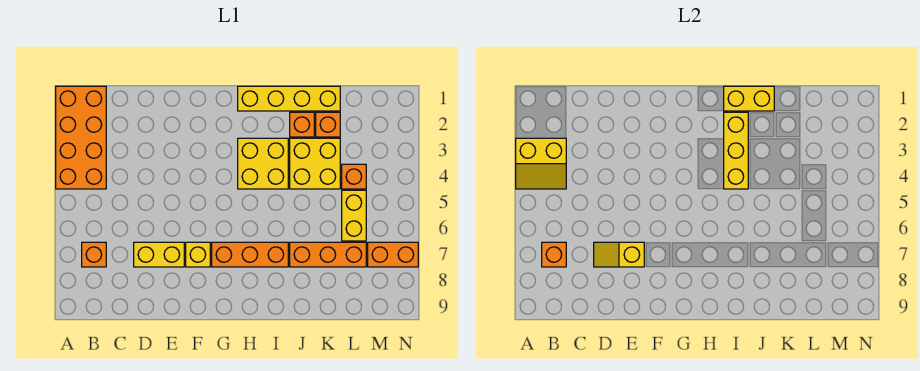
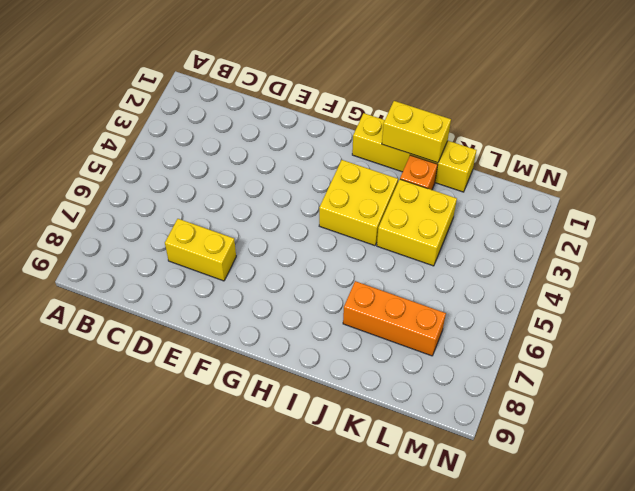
none -> orange 2x4 brick [56,86,106,189]
none -> orange 1x1 brick [82,242,106,267]
none -> yellow 1x1 brick [186,242,210,267]

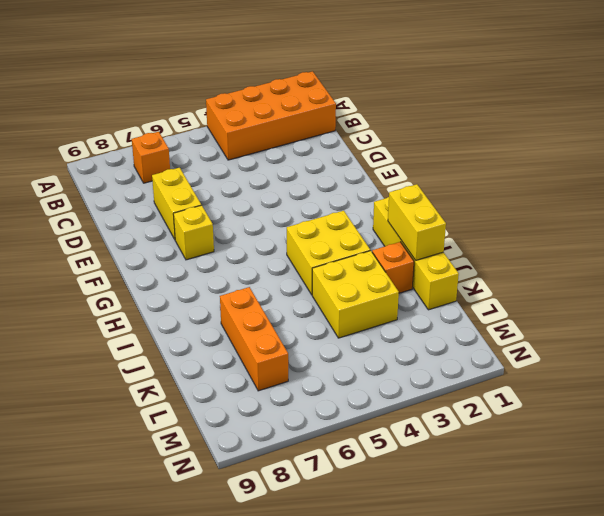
none -> orange 1x3 brick [212,242,288,267]
none -> orange 1x1 brick [316,112,340,137]
none -> orange 1x1 brick [342,164,366,189]

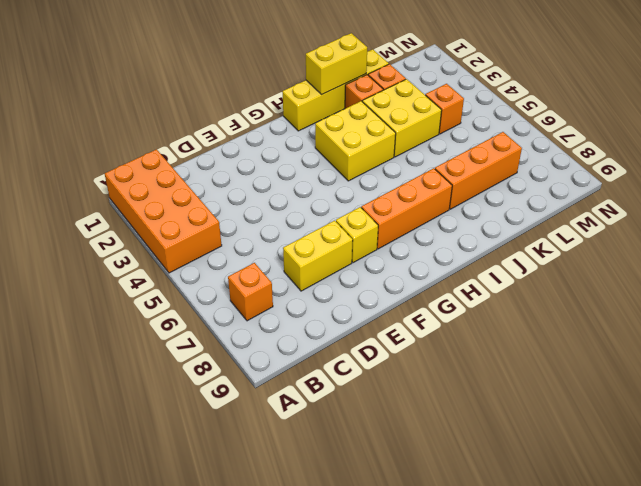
none -> yellow 1x2 brick [342,190,366,241]
none -> orange 1x2 brick [368,242,418,267]
none -> yellow 2x2 slope [516,138,566,189]

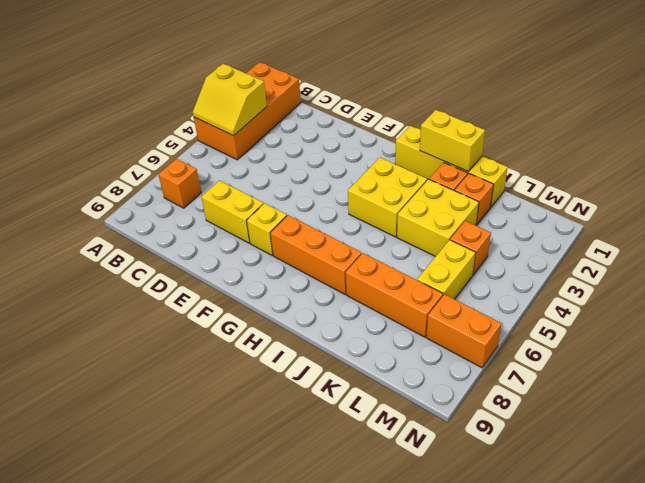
none -> orange 1x1 brick [542,242,566,267]
none -> yellow 1x2 slope [594,242,644,267]
none -> yellow 1x3 brick [724,112,748,189]

